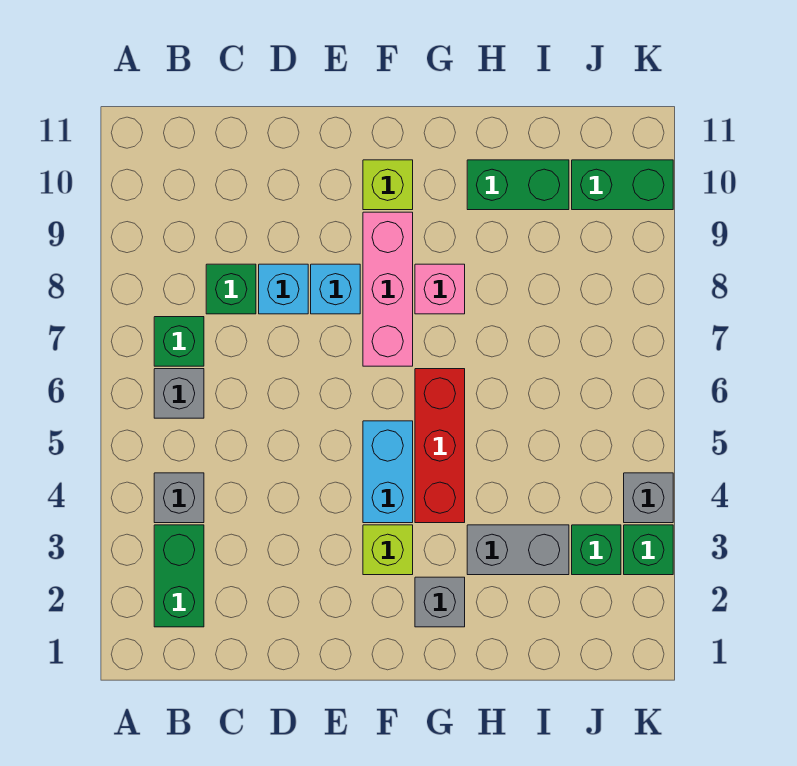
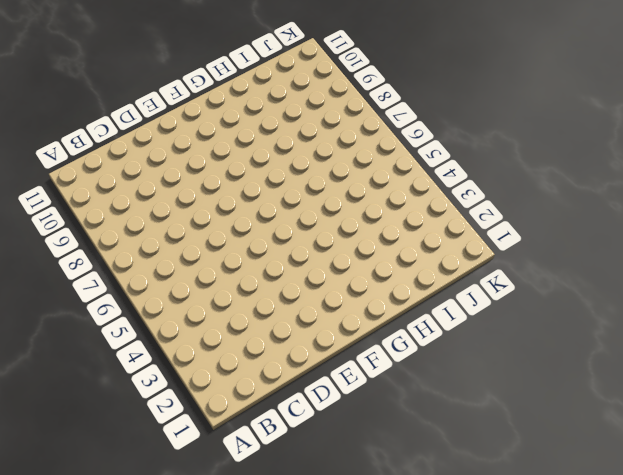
none -> green 1x2 brick [154,525,204,627]
none -> grey 1x1 brick [154,473,204,523]
none -> grey 1x1 brick [154,369,204,418]

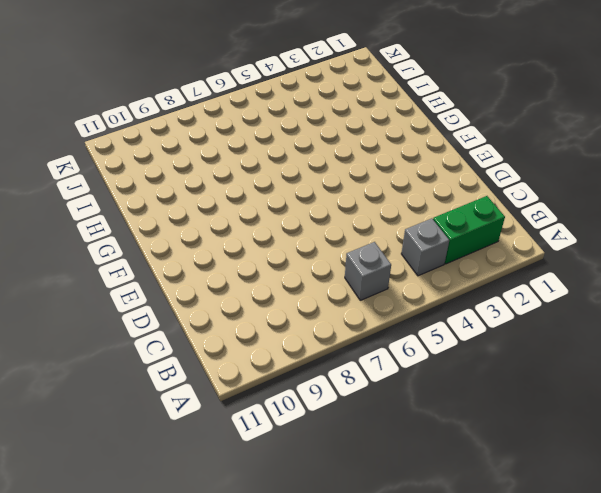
none -> green 1x1 brick [154,317,204,366]
none -> green 1x1 brick [206,264,256,314]
none -> cyan 1x1 brick [259,264,308,314]

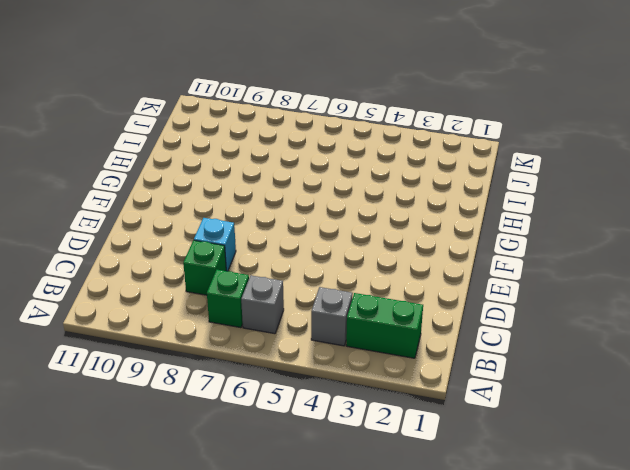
none -> cyan 1x1 brick [311,264,360,314]
none -> lime 1x1 brick [363,525,413,575]
none -> cyan 1x2 brick [363,421,413,523]

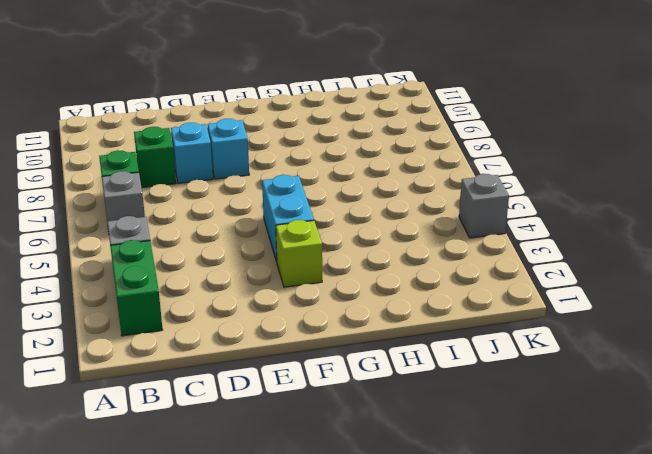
none -> pink 1x3 brick [363,212,413,366]
none -> lime 1x1 brick [363,160,413,210]
none -> grey 1x1 brick [415,577,465,627]

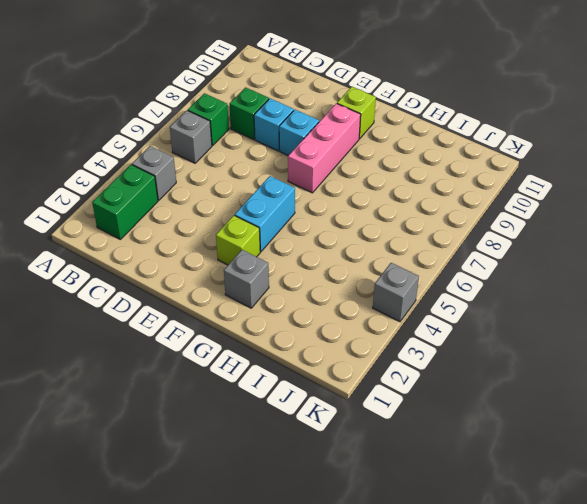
none -> red 1x3 brick [415,369,465,523]
none -> pink 1x1 brick [415,264,465,314]
none -> grey 1x2 brick [467,525,569,575]

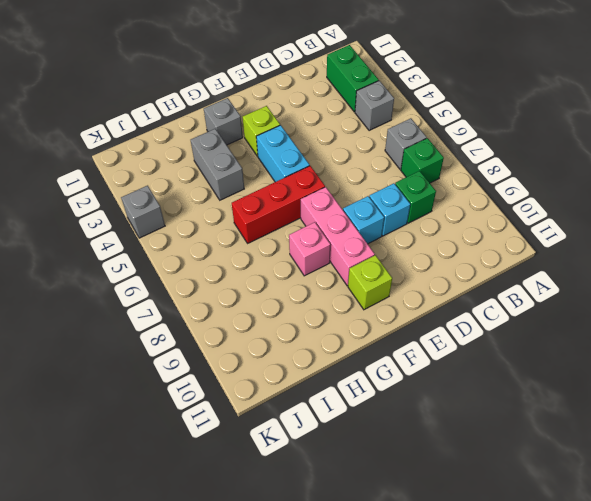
red 1x3 brick [232,166,325,243] -> red 1x3 brick turned to [415,369,465,523]
grey 1x2 brick [191,129,244,200] -> grey 1x2 brick turned to [467,525,569,575]
none -> green 1x2 brick [467,160,569,210]
none -> green 1x1 brick [572,525,621,575]
none -> green 1x2 brick [572,160,673,210]

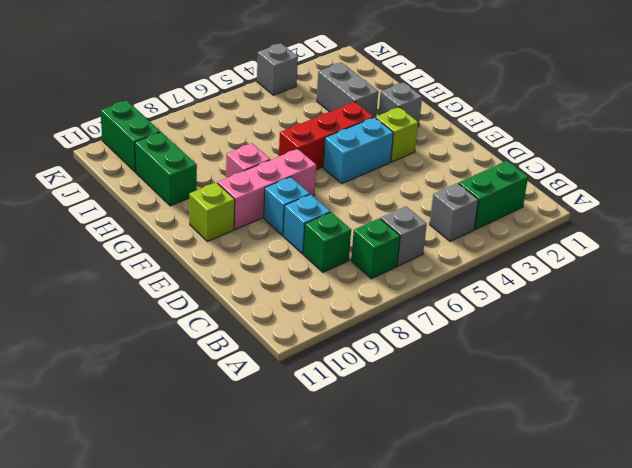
none -> green 1x1 brick [572,525,621,575]
none -> green 1x1 brick [624,525,673,575]

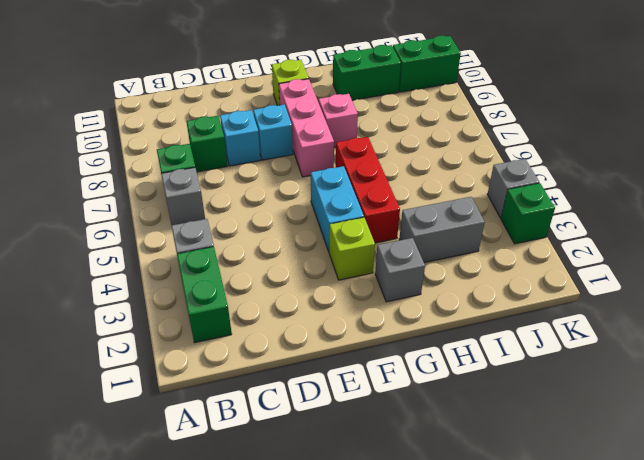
none -> green 1x1 brick [572,525,621,575]

